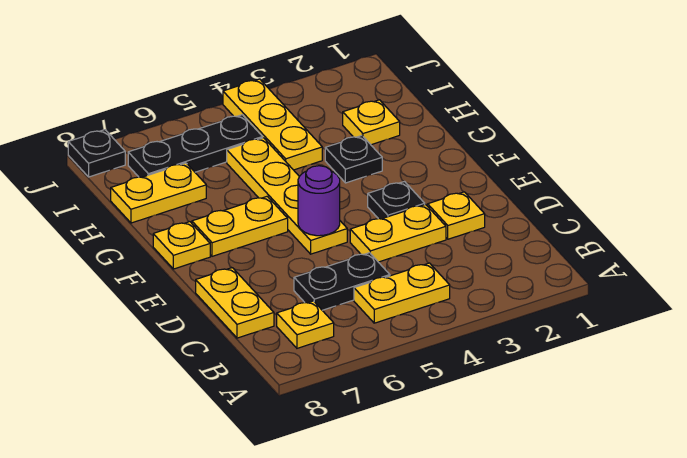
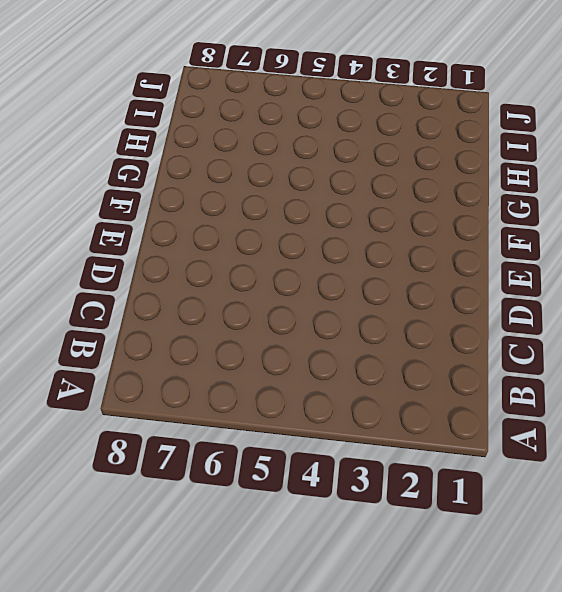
none -> yellow 1x2 plate [354,263,450,323]
none -> yellow 1x1 plate [277,301,334,348]
none -> black 1x2 plate [294,253,390,310]

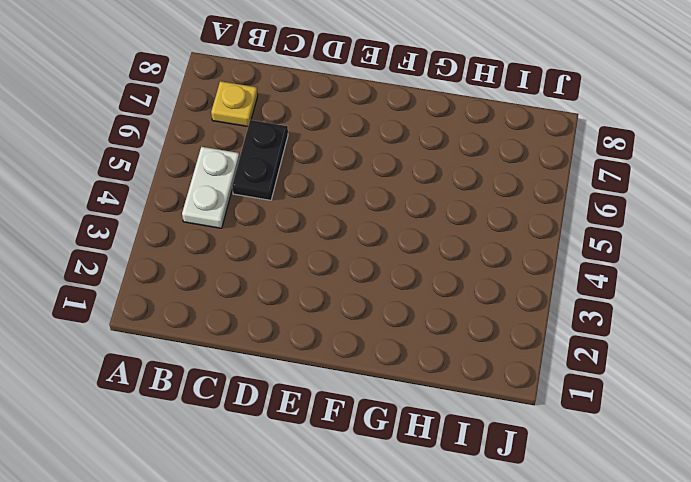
white 1x2 plate [182,147,240,228] -> yellow 1x2 plate [354,263,450,323]
none -> yellow 1x2 plate [196,268,274,338]
none -> yellow 1x1 plate [428,192,485,239]
none -> yellow 1x2 plate [350,204,446,262]

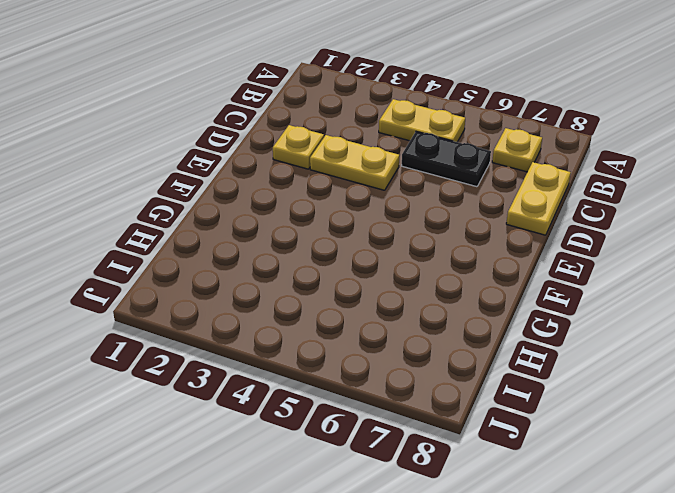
none -> black 1x1 plate [368,182,425,219]
none -> yellow 1x4 plate [227,138,347,254]
none -> yellow 1x2 plate [192,196,288,256]

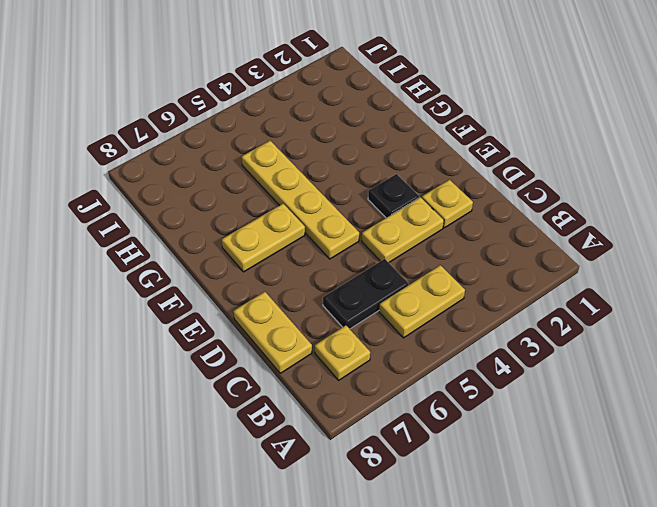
none -> yellow 1x1 plate [153,222,210,269]
none -> black 1x1 plate [325,136,382,183]
none -> yellow 1x1 plate [343,100,400,145]

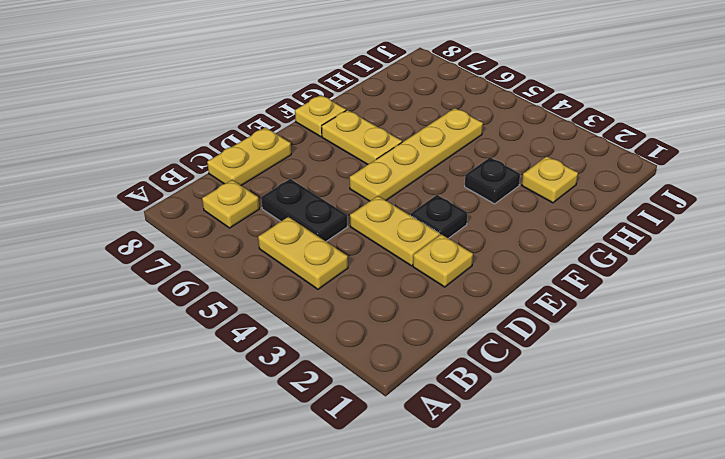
none -> yellow 1x3 plate [223,79,322,170]
none -> yellow 1x2 plate [111,163,206,223]
none -> black 1x3 plate [128,115,263,177]

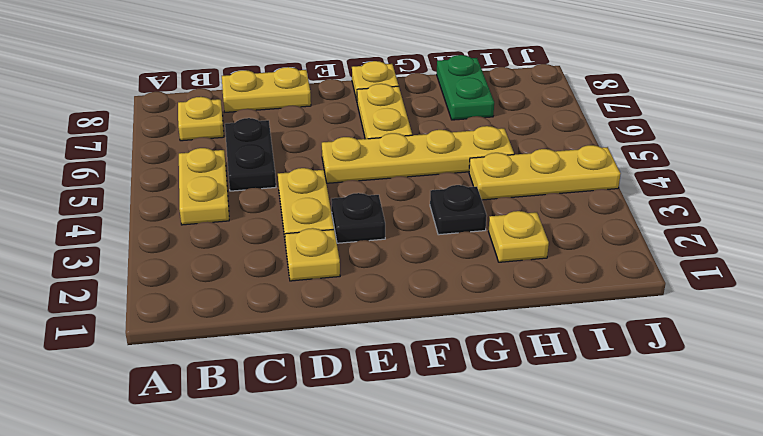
green 1x2 plate [437,55,494,120] -> yellow 1x2 plate [111,163,206,223]
none -> black 1x3 plate [128,115,263,177]
none -> black 1x1 plate [68,130,125,177]
none -> purple 1x1 round brick [298,166,340,236]

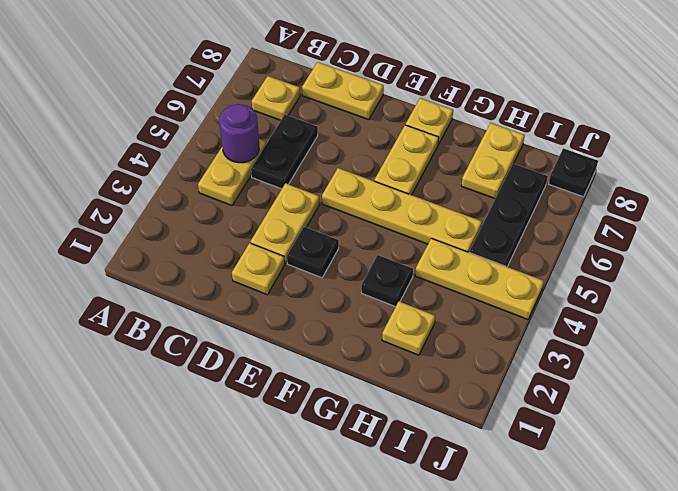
purple 1x1 round brick [219,104,259,163] -> purple 1x1 round brick moved to [298,166,340,236]

